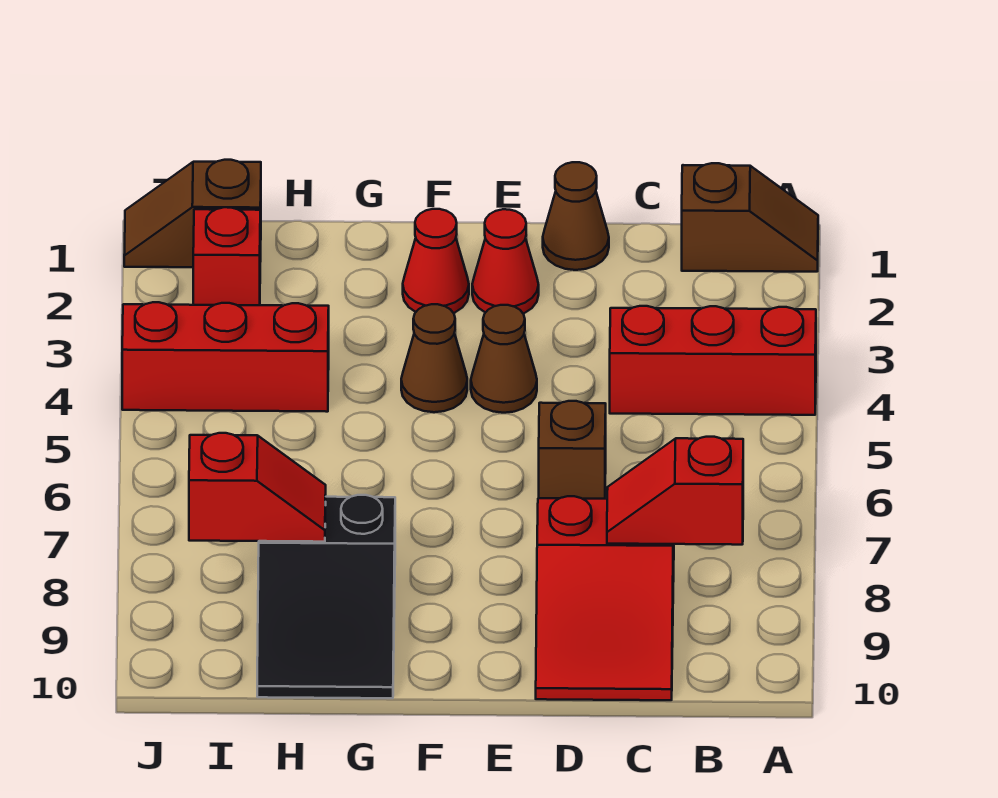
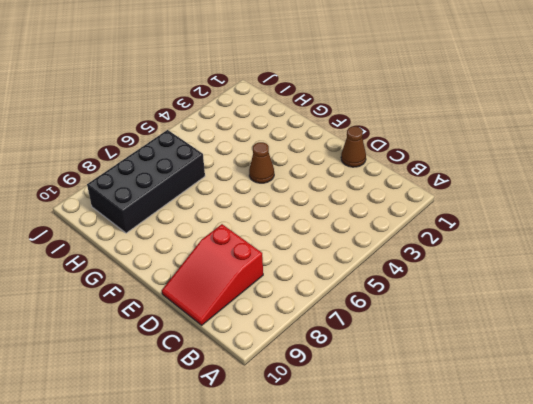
black 2x4 brick [87,130,205,233] -> black 2x3 slope [257,495,395,698]
none -> brown 1x2 slope [682,163,818,272]
none -> red 1x3 brick [610,306,816,415]
none -> brown 1x1 brick [539,401,606,499]

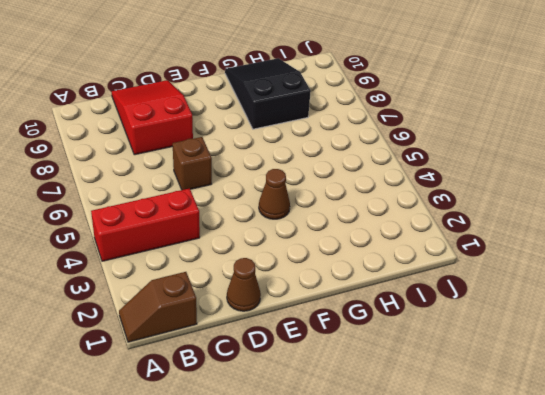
none -> red 1x1 cone [472,209,539,314]
none -> brown 1x1 cone [471,305,537,413]
none -> red 1x1 cone [403,209,469,313]

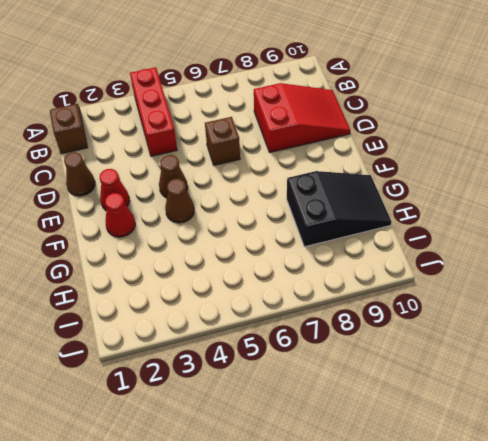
none -> red 1x3 brick [122,302,329,412]
none -> brown 1x2 slope [124,160,261,267]
none -> red 1x1 brick [193,207,260,305]

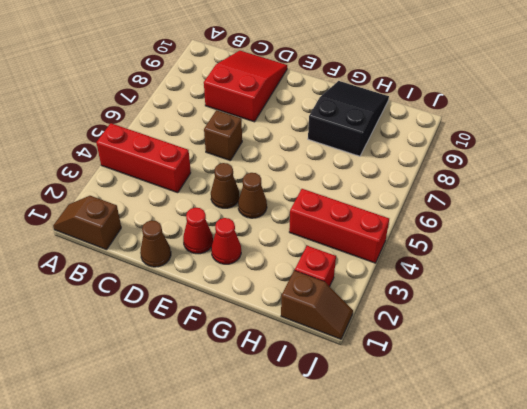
none -> red 1x2 slope [607,437,743,545]
none -> red 1x2 slope [189,433,326,542]

